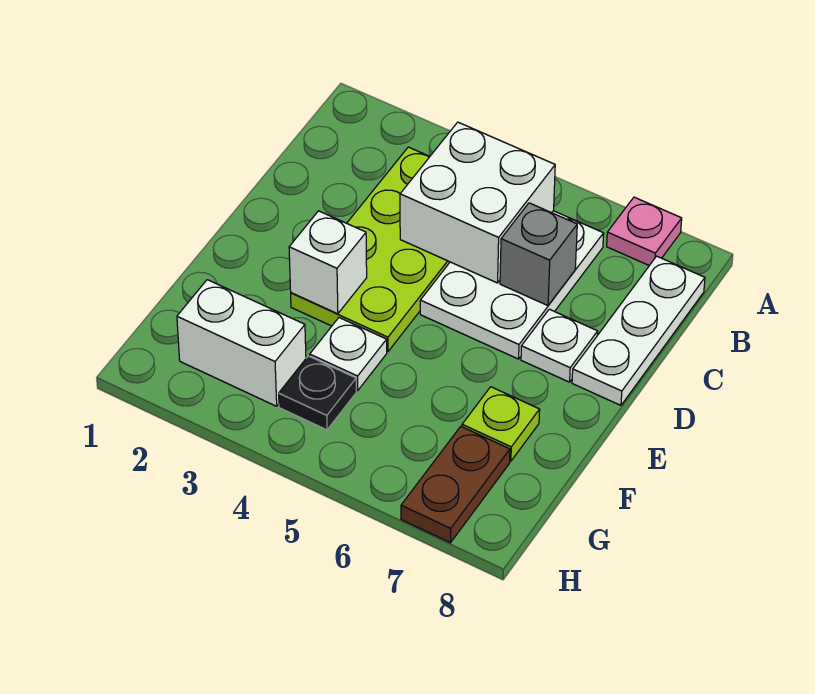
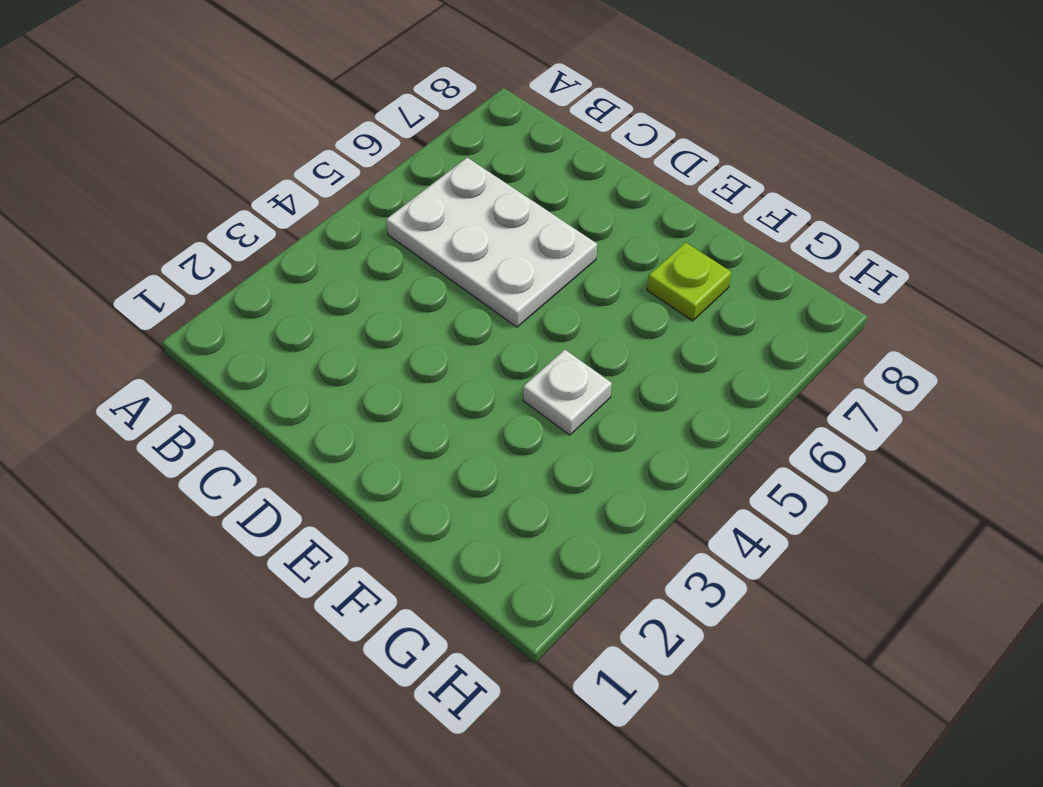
none -> pink 1x1 plate [607,197,682,266]
none -> lime 2x4 plate [291,147,450,352]
none -> white 1x3 plate [572,256,705,405]

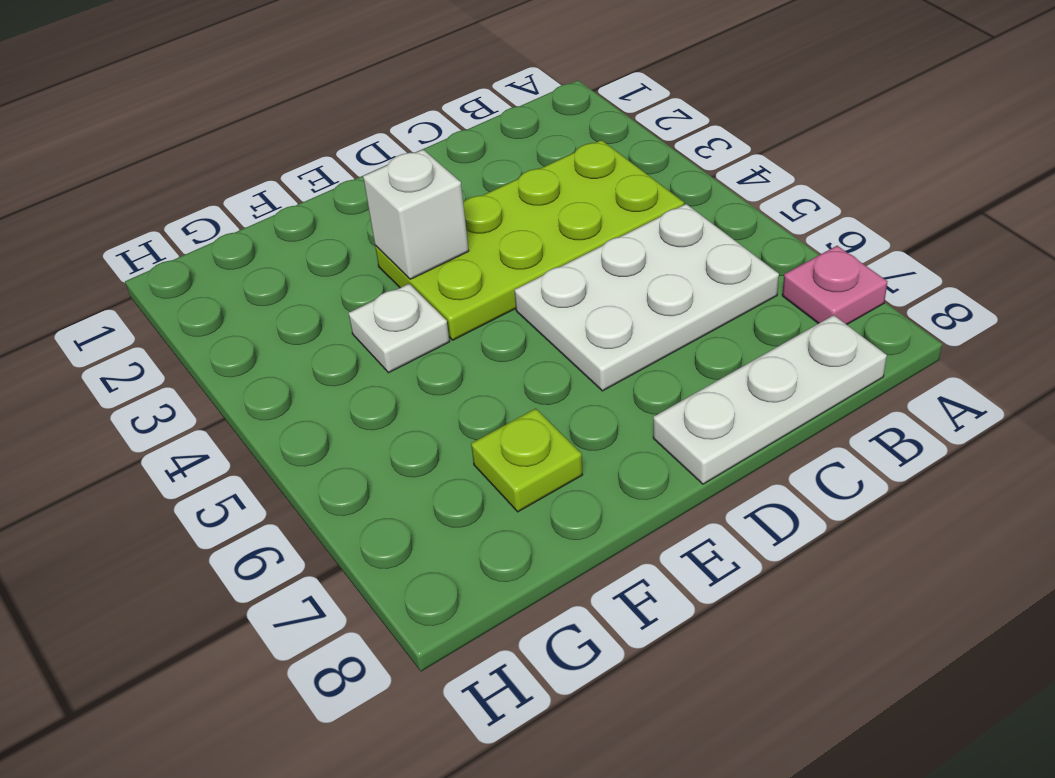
none -> white 1x1 plate [521,309,598,382]
none -> white 1x2 brick [177,280,306,406]
none -> black 1x1 plate [279,356,356,430]

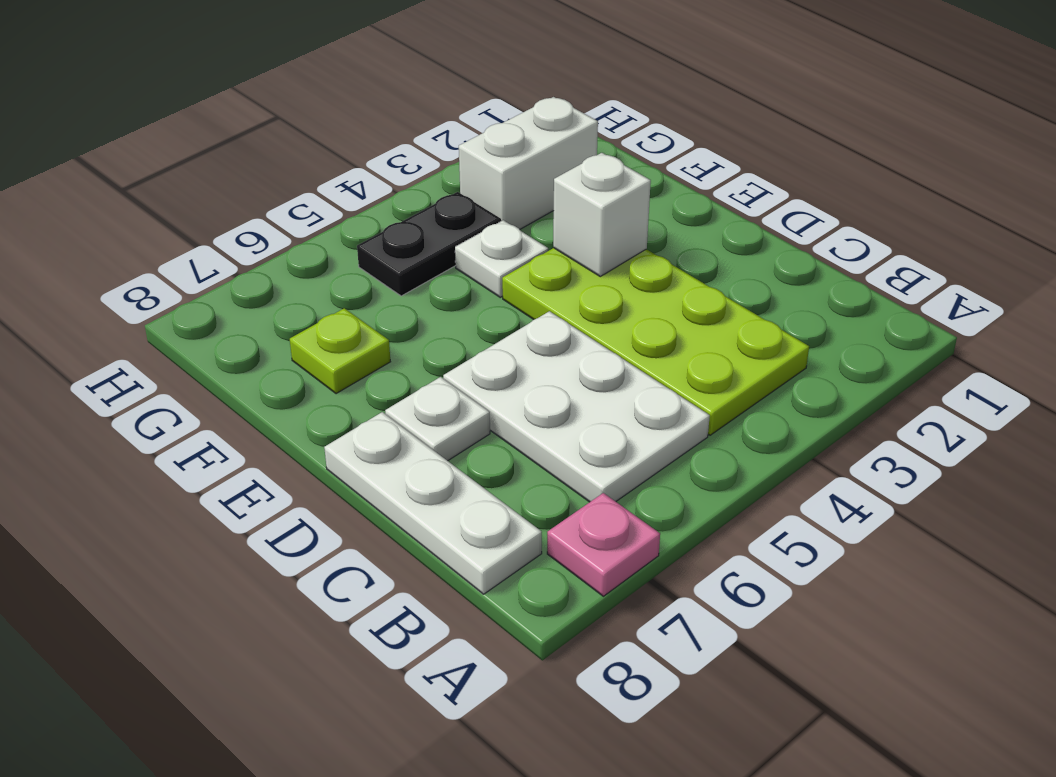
black 1x2 plate [357,192,501,296] -> black 1x1 plate [279,356,356,430]
none -> brown 1x2 plate [401,427,510,543]
none -> white 2x2 brick [400,122,555,283]
none -> grey 1x1 brick [500,203,577,306]

